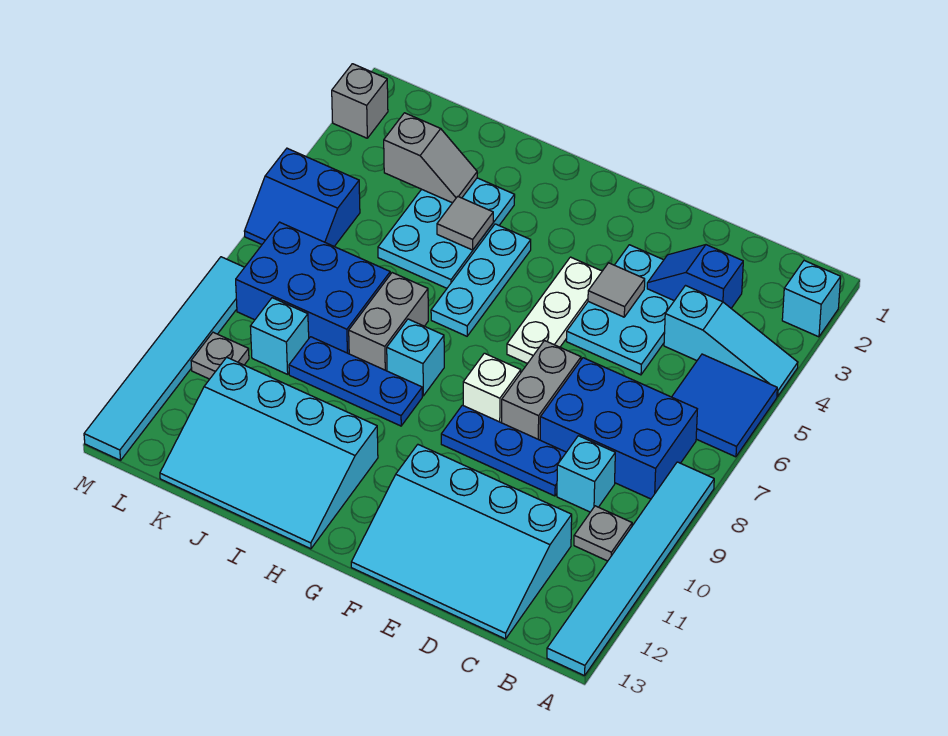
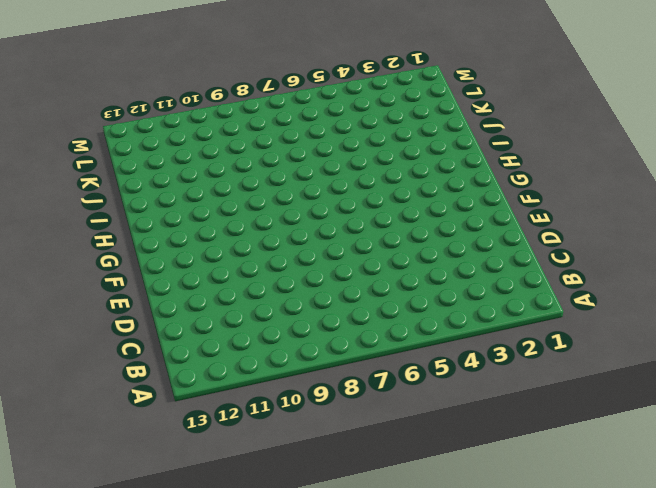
none -> cyan 1x1 brick [782,260,841,337]
none -> cyan 1x3 slope [664,286,798,396]
none -> blue 2x2 tile [672,354,777,457]

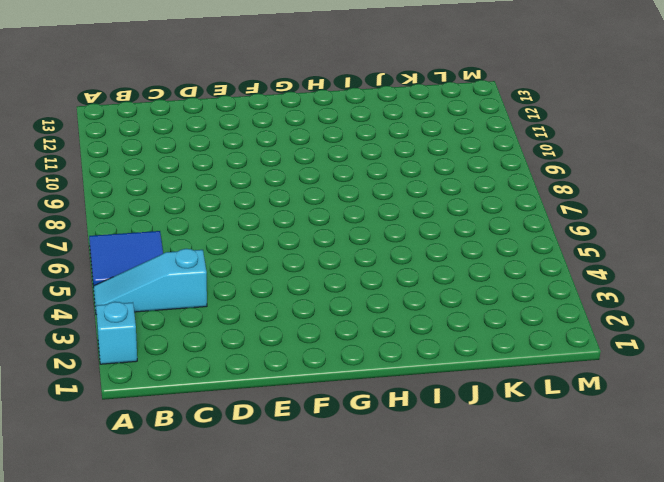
none -> cyan 1x6 tile [547,462,714,676]
none -> blue 2x3 brick [540,358,697,499]
none -> grey 1x1 plate [574,506,632,561]

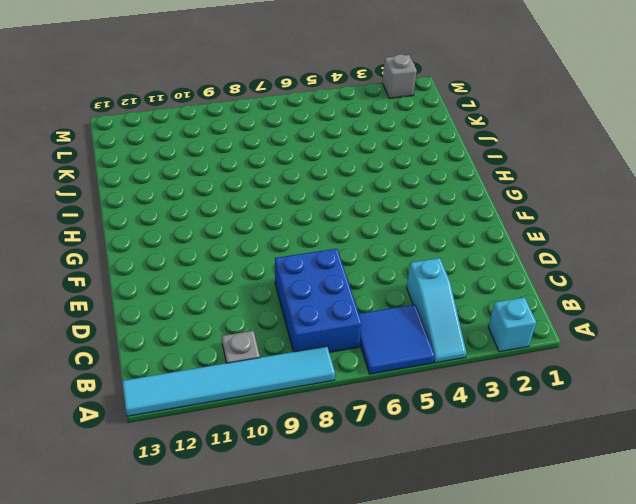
none -> cyan 1x1 brick [557,436,615,512]
none -> cyan 3x4 slope [351,445,572,639]
none -> cyan 2x3 plate [566,245,674,375]

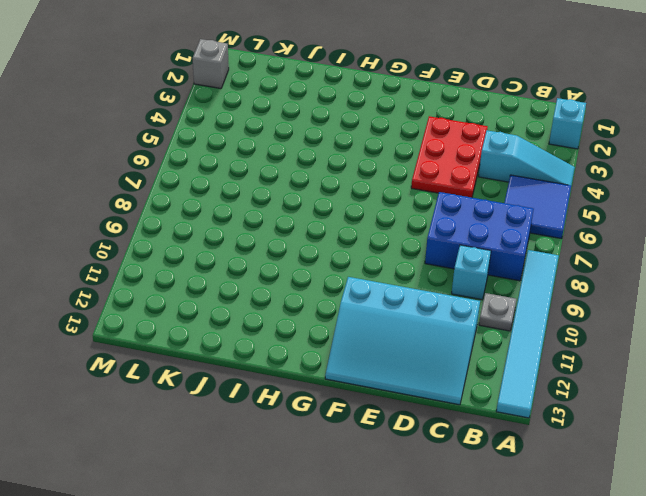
red 2x3 plate [411,116,488,198] -> cyan 2x3 plate [566,245,674,375]
none -> blue 1x3 plate [441,405,566,496]
none -> grey 1x2 brick [502,341,581,440]
none -> white 1x3 plate [507,257,602,364]

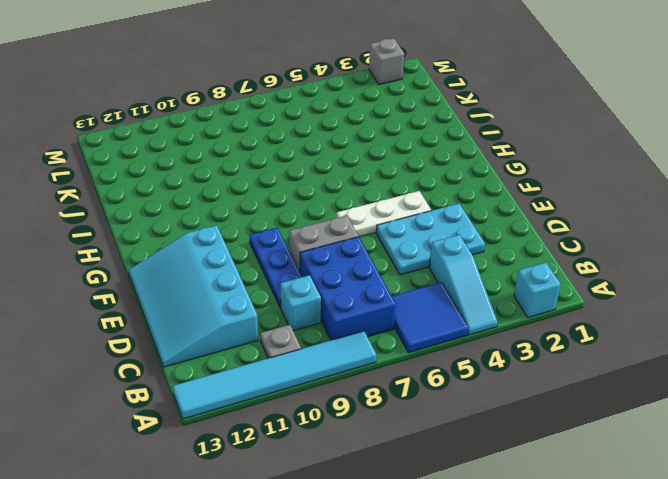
none -> white 1x1 brick [463,353,521,423]
none -> cyan 1x3 plate [431,224,531,336]
none -> cyan 1x1 brick [387,319,444,396]

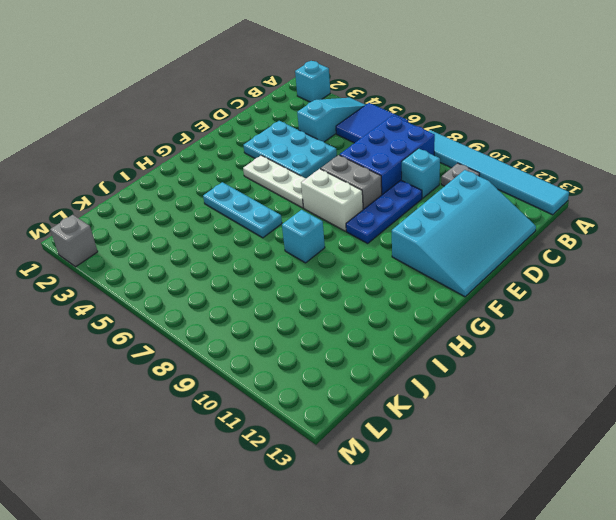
white 1x2 brick [301,169,363,231] -> white 1x1 brick [463,353,521,423]
none -> blue 1x3 plate [289,337,422,426]
none -> cyan 3x4 slope [160,357,378,549]
none -> cyan 2x3 plate [378,178,515,288]

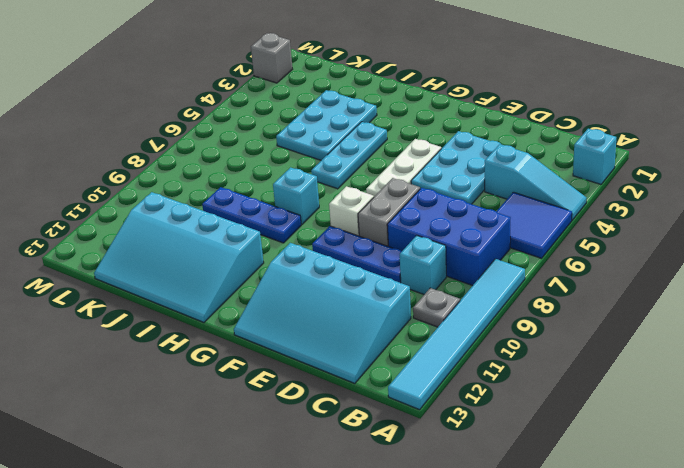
none -> grey 1x2 brick [349,273,428,371]
none -> blue 2x3 brick [236,222,390,354]
none -> cyan 1x1 brick [250,298,309,374]

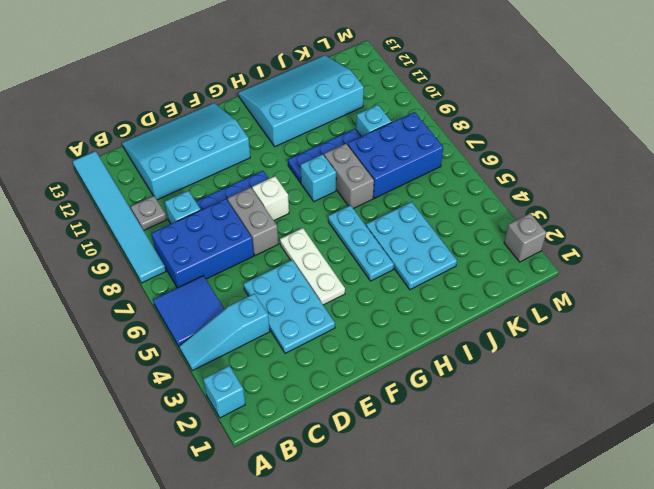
none -> blue 2x2 slope [244,148,360,246]
none -> grey 1x1 plate [191,332,249,379]
none -> cyan 1x6 tile [84,257,245,460]

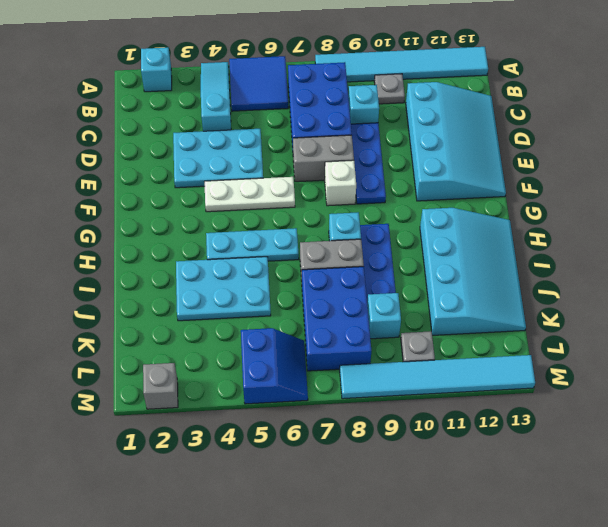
none -> blue 1x2 slope [647,245,743,308]
none -> grey 1x1 tile [588,263,645,317]
none -> grey 1x1 tile [437,196,493,250]

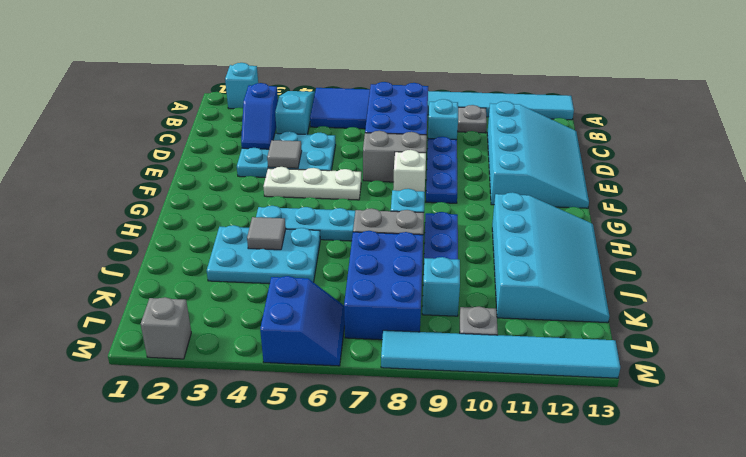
none -> grey 1x2 slope [384,113,477,203]

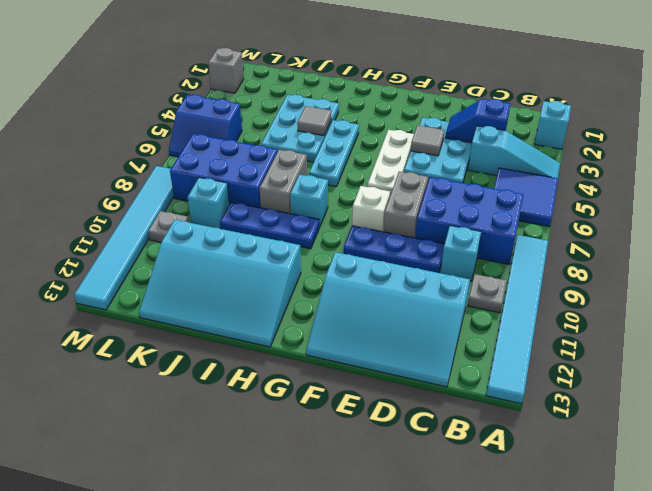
none -> grey 1x2 slope [384,113,477,203]

